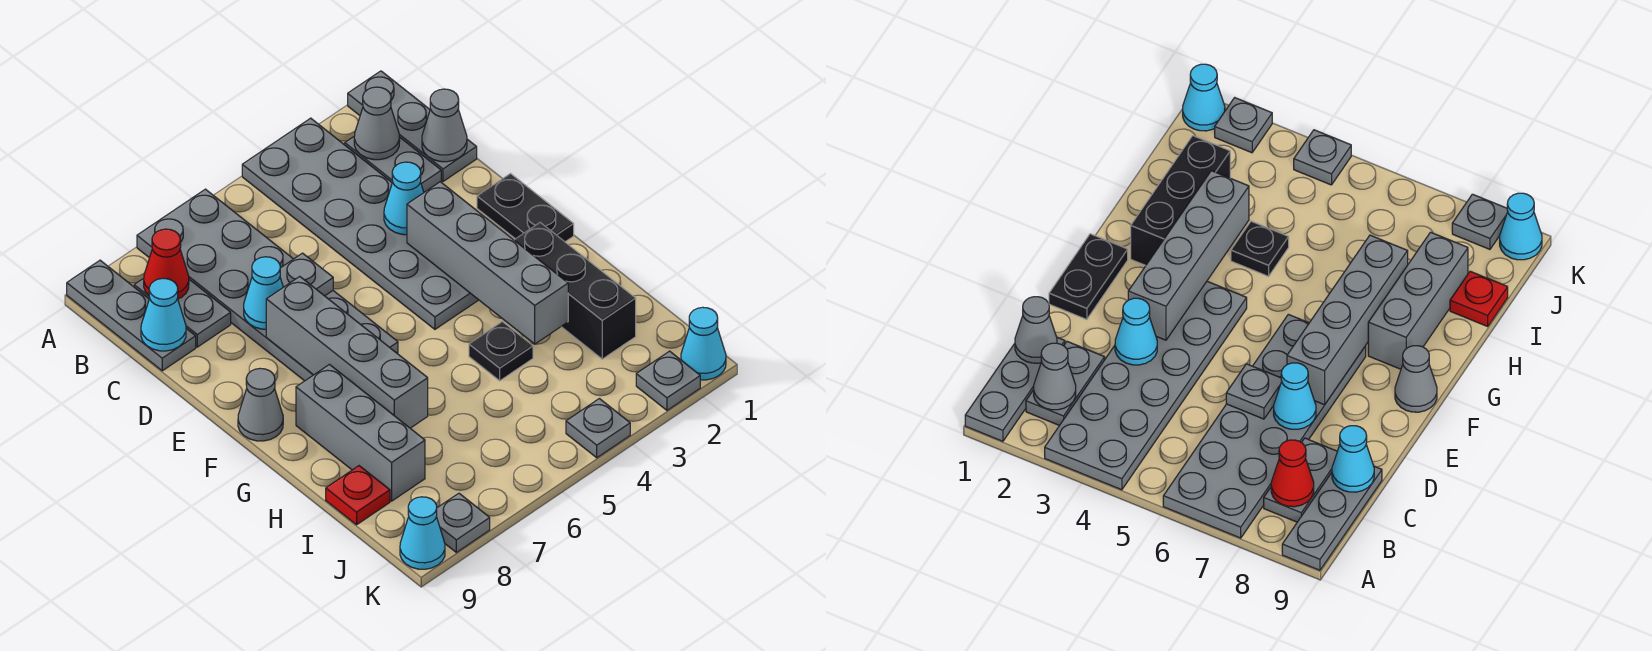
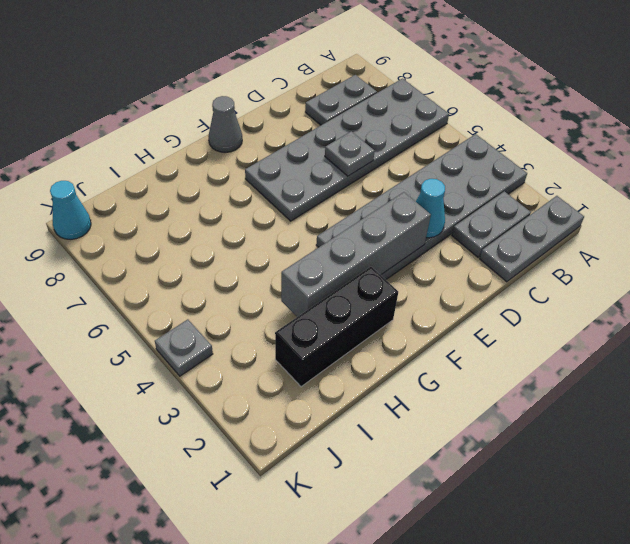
none -> grey 1x3 plate [67,260,196,371]
none -> black 1x2 plate [477,174,574,242]
none -> grey 1x3 brick [296,365,425,501]

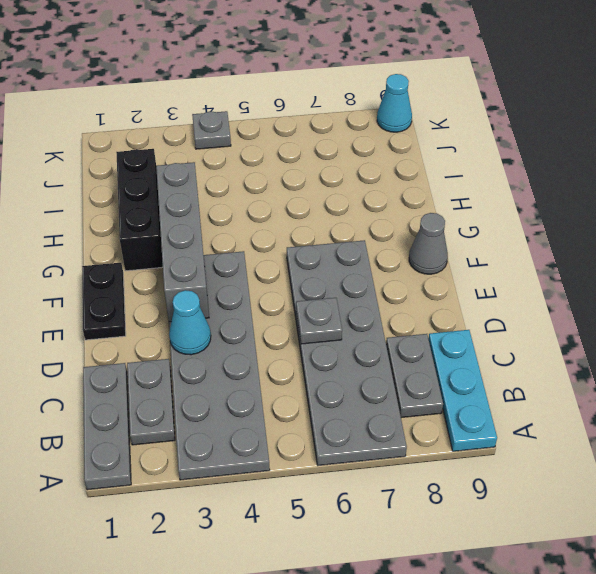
cyan 1x3 plate [428,330,497,451] -> grey 1x3 plate [67,260,196,371]
none -> grey 1x3 brick [296,365,425,501]
none -> black 1x1 plate [469,322,533,381]
none -> red 1x1 plate [326,466,390,525]

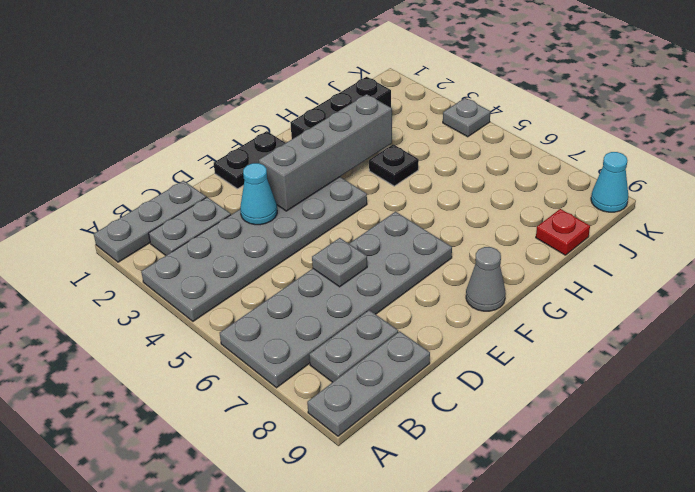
none -> grey 1x3 brick [296,365,425,501]
none -> cyan 1x1 cone [681,307,726,380]
none -> grey 1x1 plate [636,351,700,410]

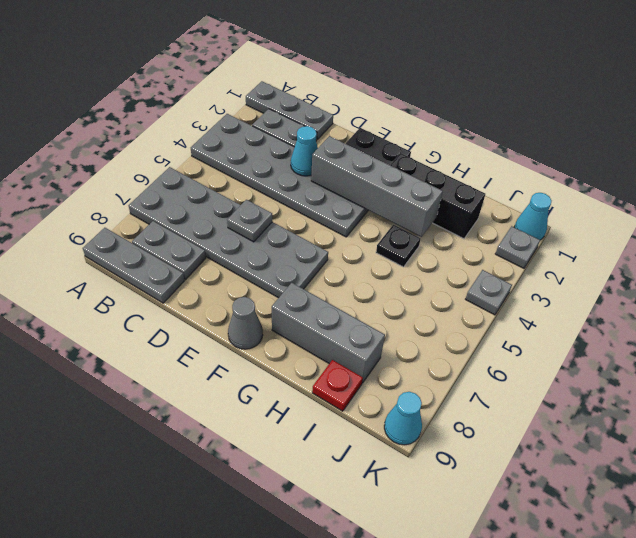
none -> grey 1x1 plate [436,493,490,552]
none -> grey 1x1 cone [354,87,400,160]
none -> red 1x1 cone [144,229,189,299]

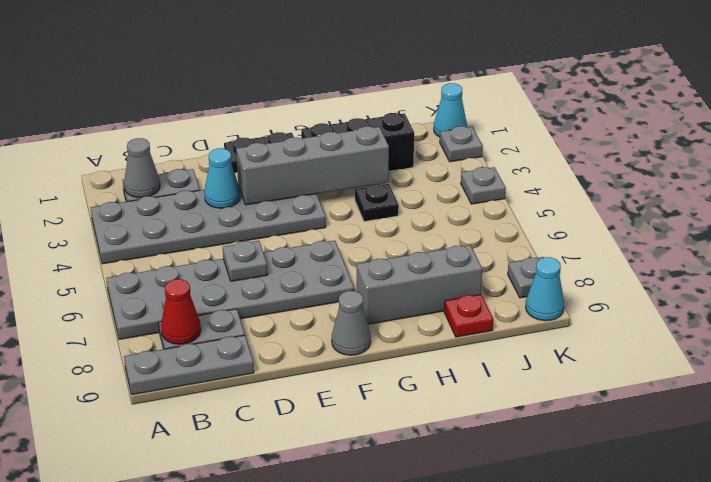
none -> grey 1x3 plate [348,71,477,181]
none -> grey 1x1 cone [422,89,467,162]
none -> cyan 1x1 cone [141,278,186,351]

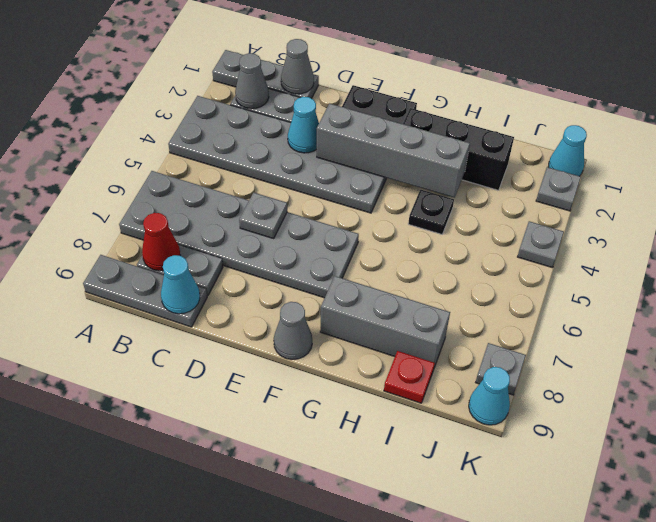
none -> cyan 1x1 cone [244,257,283,329]
none -> grey 1x4 brick [266,277,428,428]

